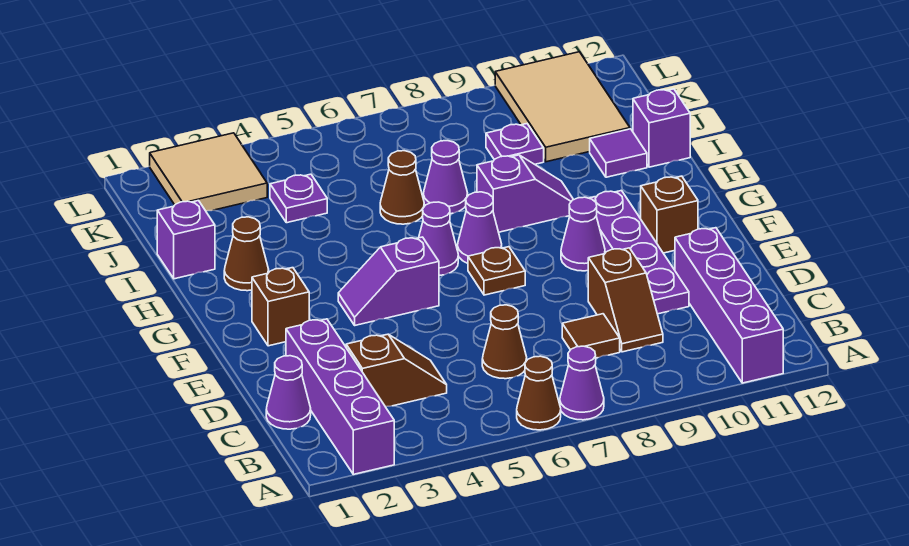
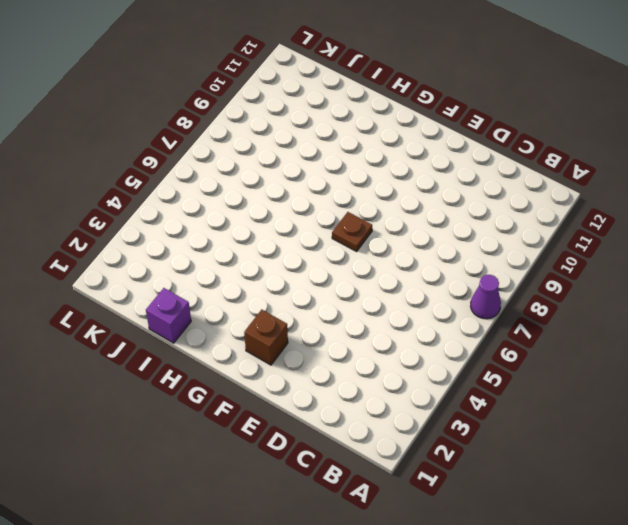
none -> purple 1x4 brick [286,319,394,474]
none -> brown 1x1 cone [517,356,561,430]
none -> purple 1x4 brick [675,228,783,383]

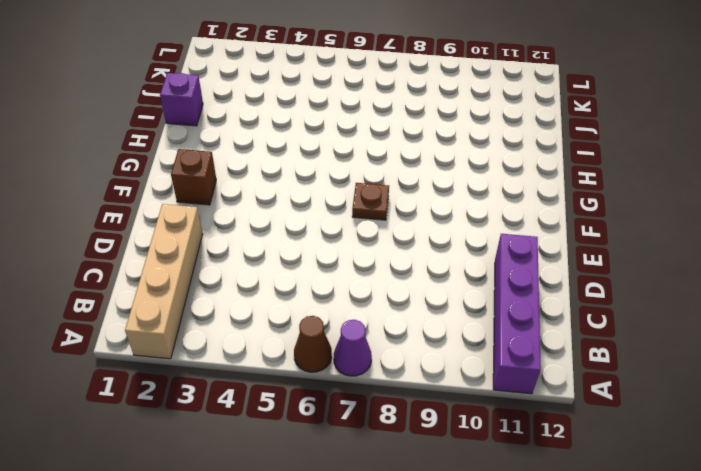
tan 1x4 brick [125,204,203,359] -> purple 1x4 brick [286,319,394,474]
none -> purple 1x1 cone [266,356,311,429]
none -> brown 1x2 slope [346,334,447,407]
none -> brown 1x1 cone [482,305,527,379]

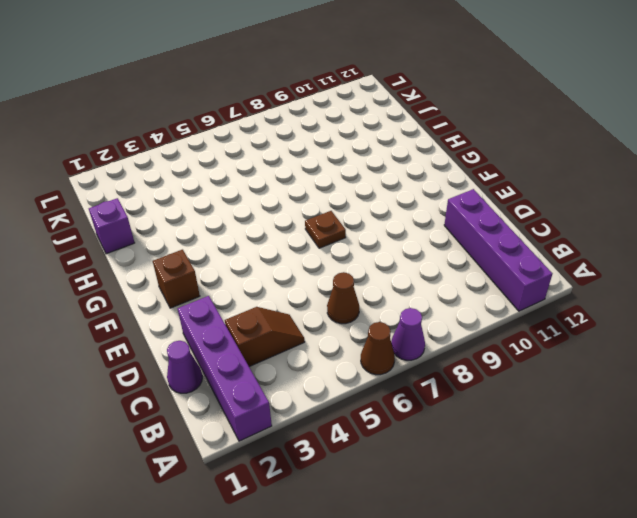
none -> brown 1x1 tile [562,314,620,358]
none -> brown 1x2 slope [588,248,663,352]
none -> purple 1x4 plate [589,191,689,314]

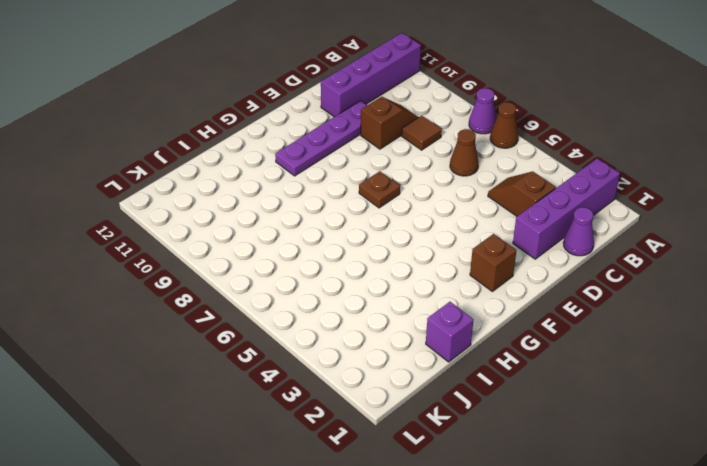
none -> purple 1x2 slope [338,237,439,325]
none -> purple 1x1 cone [561,197,605,271]
none -> brown 1x1 brick [641,176,698,253]

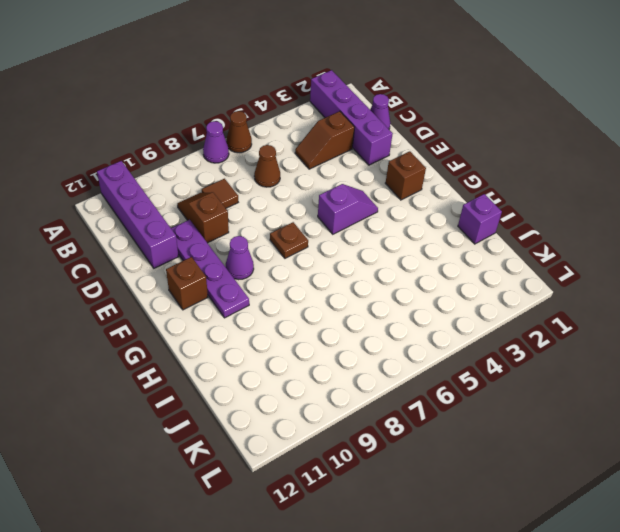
none -> purple 1x1 cone [419,202,458,275]
none -> purple 1x1 cone [457,192,502,263]
none -> brown 1x1 cone [224,217,269,291]

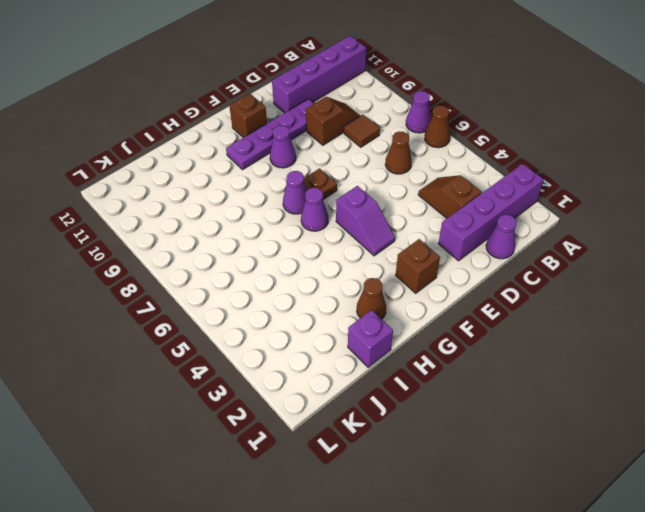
none -> purple 1x2 slope [477,155,574,232]
none -> brown 1x1 cone [380,151,424,224]
none -> purple 1x1 cone [423,141,468,214]

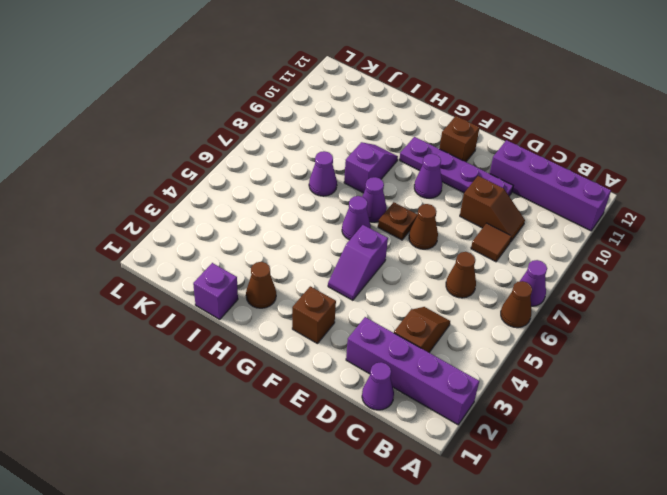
brown 1x1 cone [409,204,438,249] -> brown 1x1 cone moved to [380,151,424,224]
none -> purple 1x1 tile [590,129,647,177]
none -> purple 1x1 brick [633,89,690,167]
none -> purple 1x1 plate [270,174,327,223]

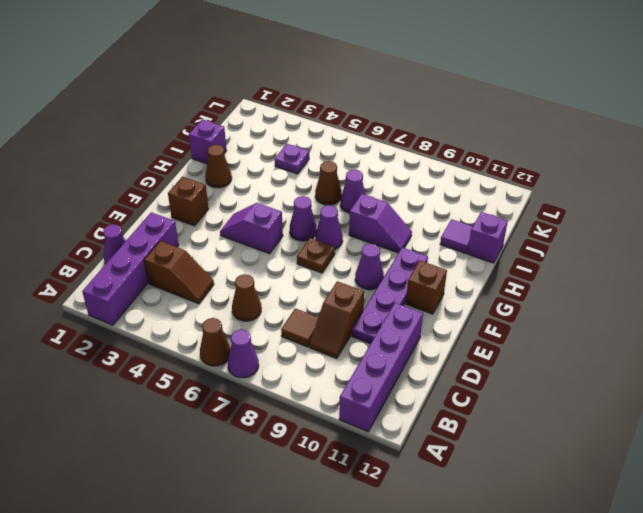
none -> purple 1x1 plate [486,124,544,164]
none -> tan 2x3 tile [495,52,630,162]
none -> tan 2x2 tile [150,133,267,211]

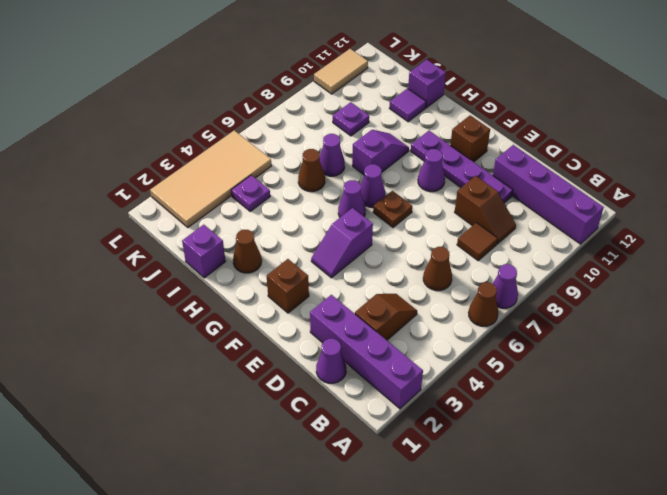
tan 2x4 tile [150,131,271,227] -> tan 2x2 tile [150,133,267,211]
tan 1x2 tile [314,49,368,94] -> tan 2x3 tile [495,52,630,162]

